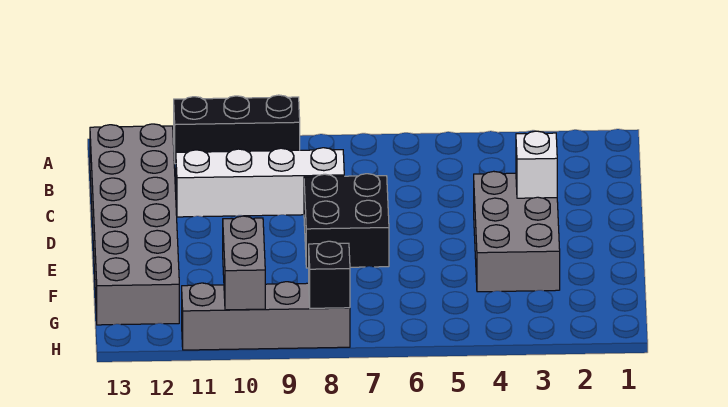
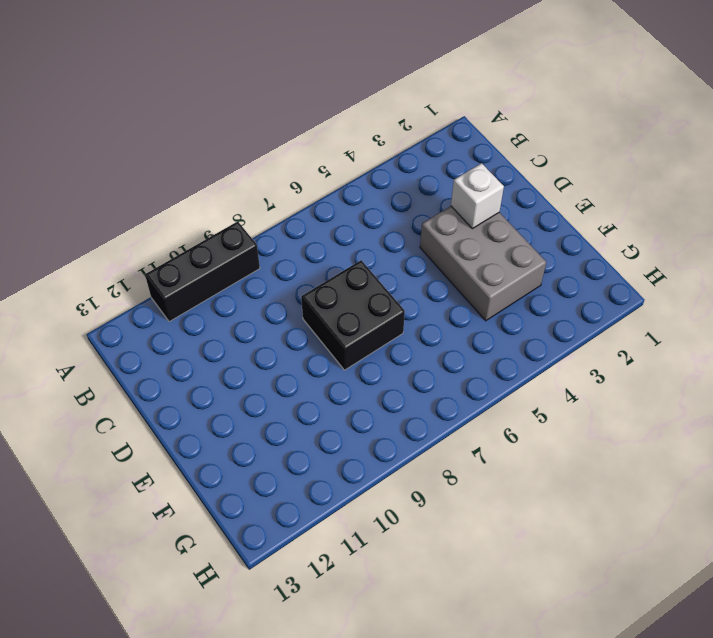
none -> grey 2x6 brick [90,124,179,325]
none -> white 1x4 brick [176,148,344,217]

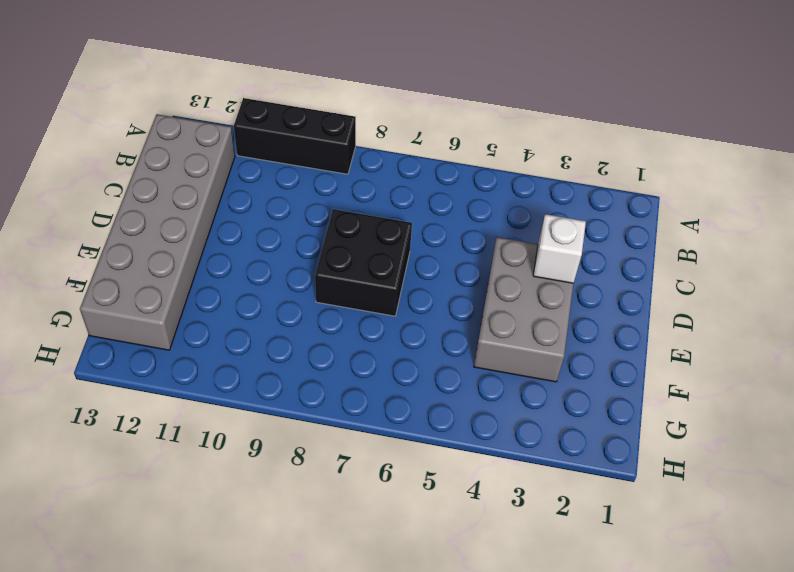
none -> white 1x4 brick [176,148,344,217]
none -> grey 1x4 brick [182,282,350,350]

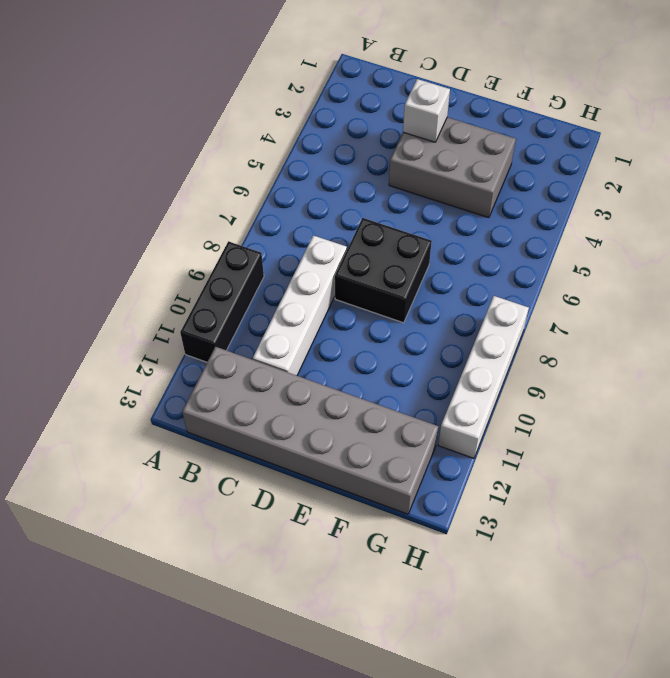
white 1x4 brick [438,296,529,458] -> grey 1x4 brick [182,282,350,350]
none -> grey 1x2 brick [223,216,265,310]
none -> black 1x1 brick [309,241,350,308]

